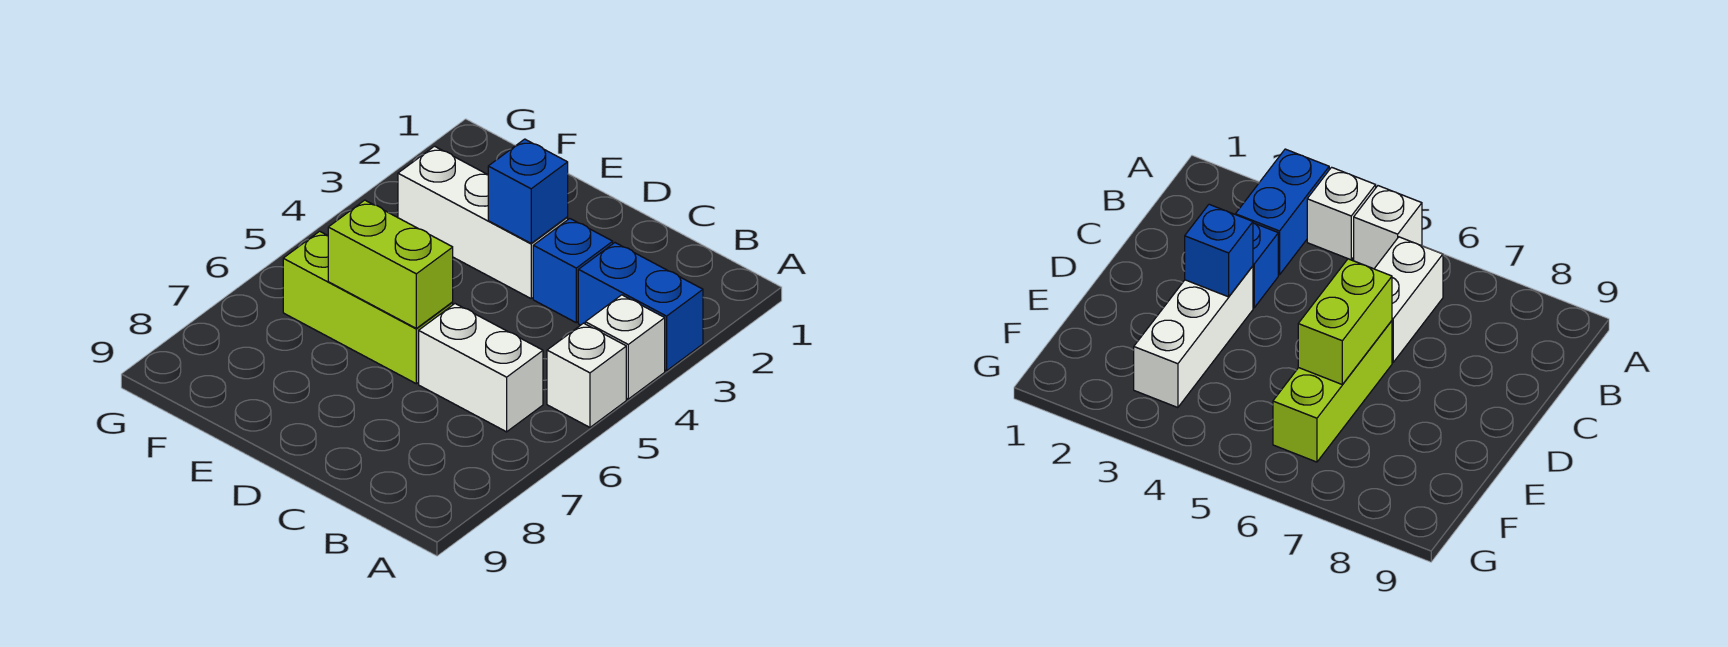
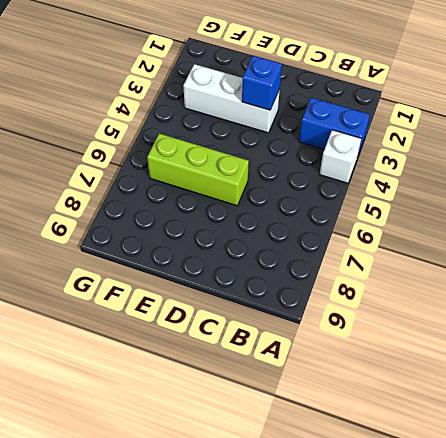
none -> white 1x1 brick [547,323,626,427]
none -> white 1x2 brick [419,304,543,432]

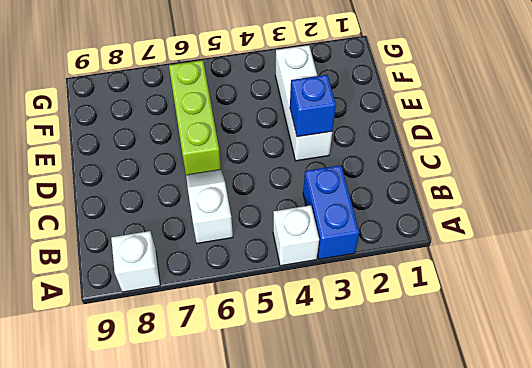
white 1x1 brick [111,231,160,292] -> white 1x1 brick moved to [547,323,626,427]
white 1x2 slope [186,170,233,243] -> white 1x2 brick [419,304,543,432]
none -> blue 1x1 brick [533,219,613,323]
none -> lime 1x2 brick [328,200,453,328]

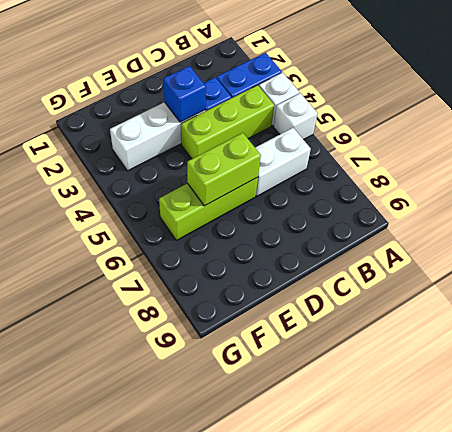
lime 1x3 brick [181,85,274,159] -> none

